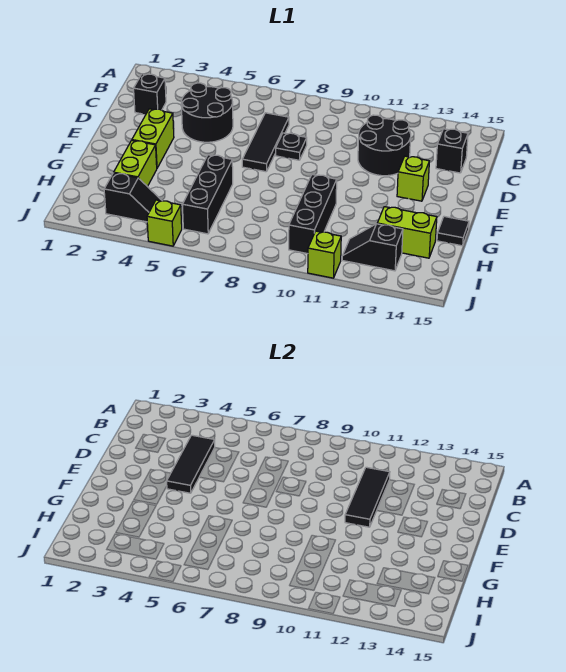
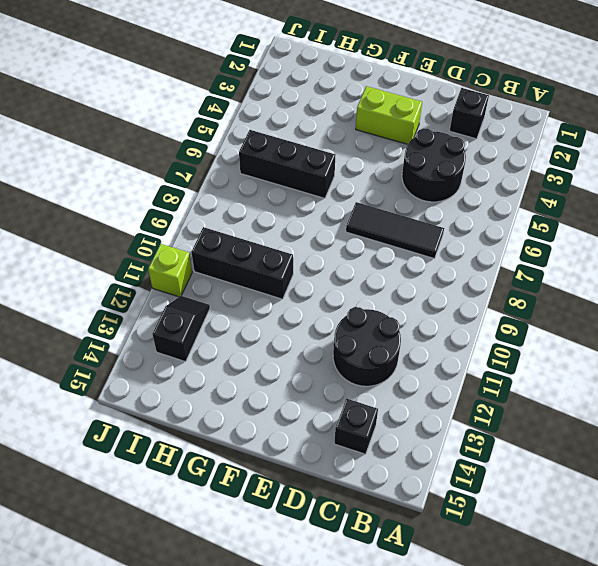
none -> black 1x1 plate [276,133,307,160]
none -> lime 1x1 brick [397,156,429,201]
none -> lime 1x2 brick [114,140,157,187]

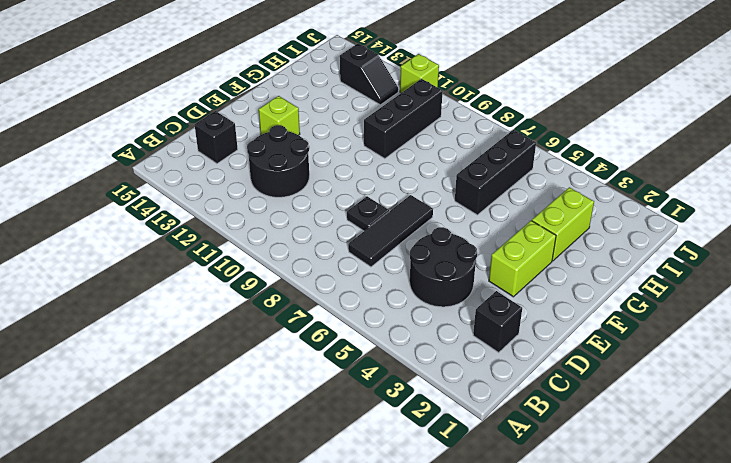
none -> black 1x1 tile [437,216,469,246]
none -> lime 1x2 brick [377,207,437,258]
none -> black 1x2 slope [104,173,162,222]

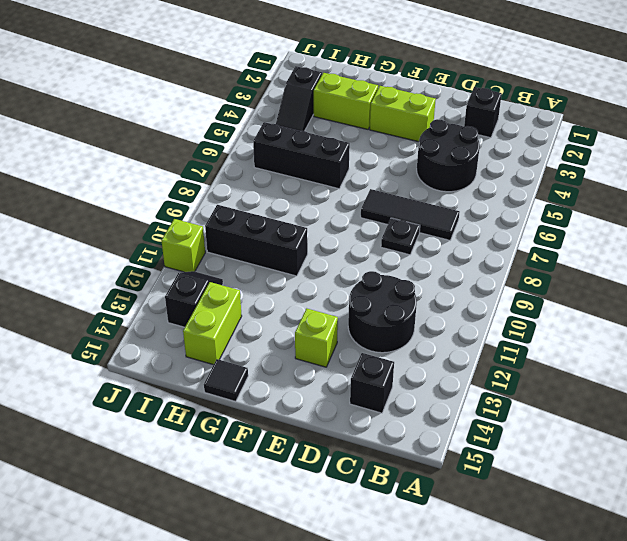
none -> lime 1x1 brick [147,200,182,246]
none -> black 1x3 tile [167,435,215,493]
none -> black 1x3 tile [345,467,390,527]

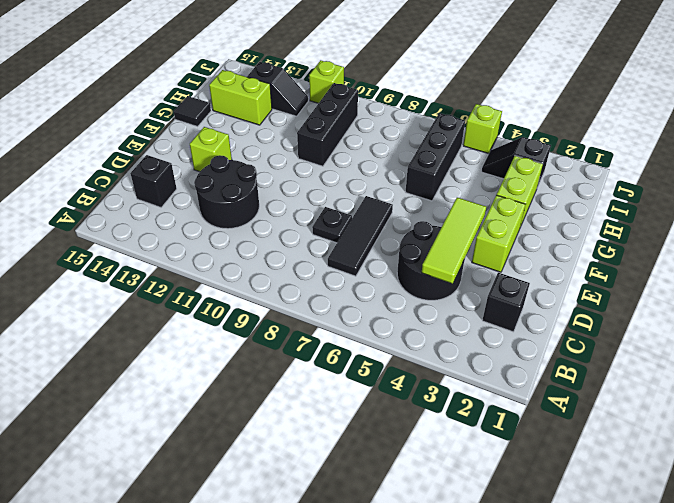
lime 1x3 tile [422,197,486,283] -> black 1x3 tile [167,435,215,493]
none -> black 1x3 tile [345,467,390,527]

